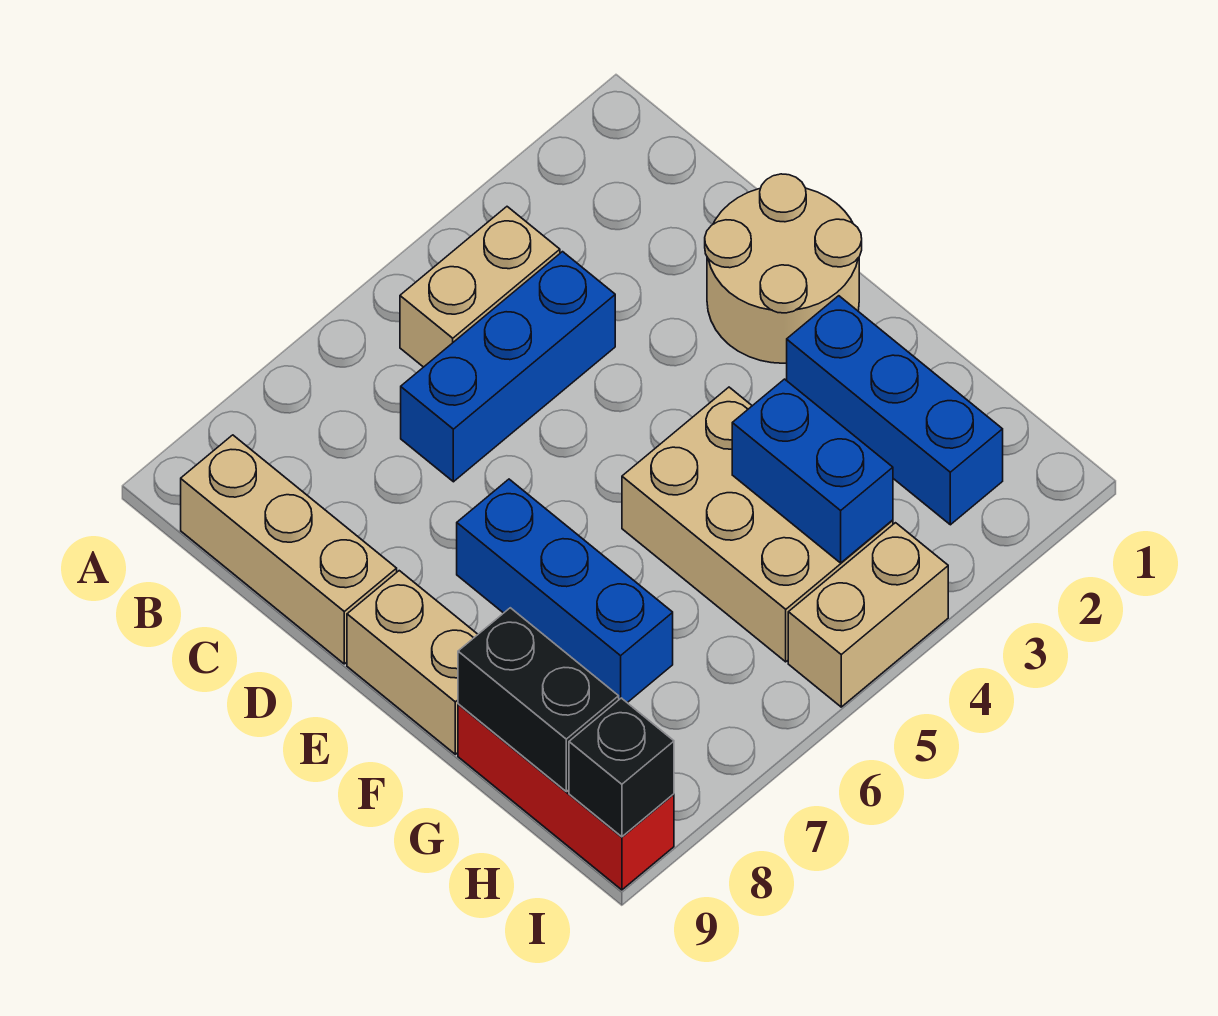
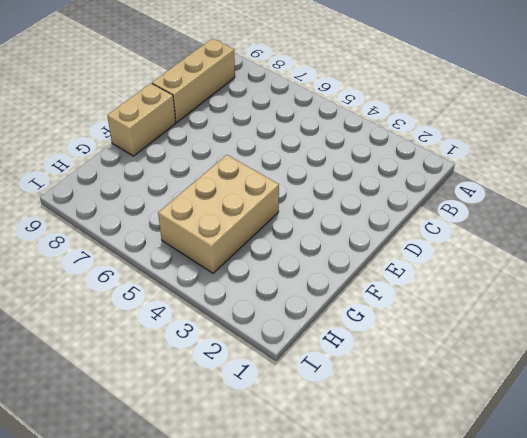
none -> tan 1x2 brick [400,207,560,367]
none -> blue 1x3 brick [401,252,615,482]
none -> tan 2x2 round brick [705,174,862,363]

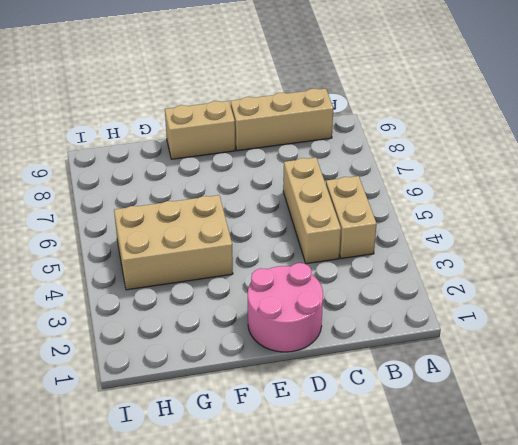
tan 1x3 brick [283,157,341,264] -> blue 1x3 brick [401,252,615,482]
pink 2x2 round brick [248,263,323,352] -> tan 2x2 round brick [705,174,862,363]
none -> blue 1x3 brick [457,479,673,703]
none -> blue 1x3 brick [787,296,1003,525]
none -> red 1x3 brick [458,704,674,890]

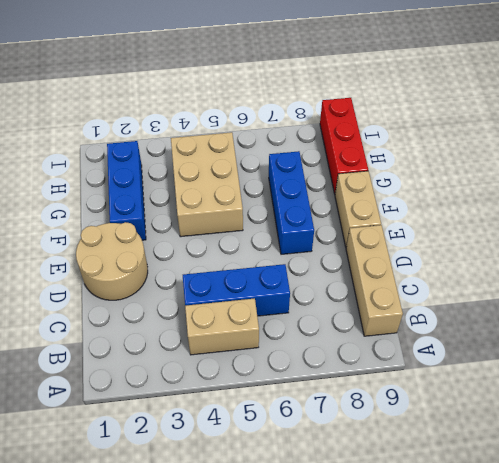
none -> tan 1x2 brick [788,523,948,707]
none -> blue 1x2 brick [732,379,893,563]
none -> black 1x2 brick [458,608,619,792]

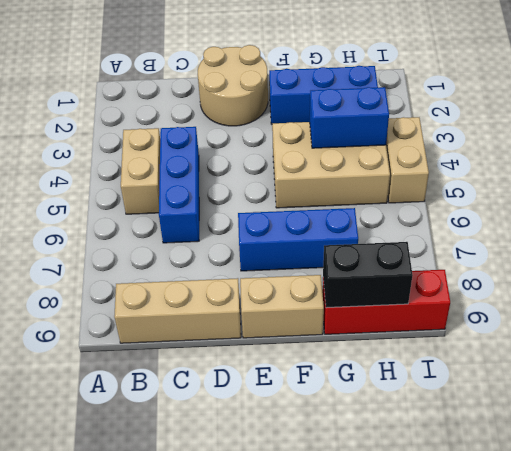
none -> black 1x1 brick [569,698,674,837]

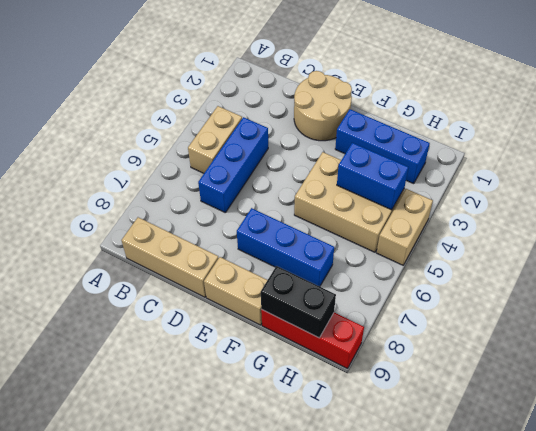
none -> black 1x1 brick [569,698,674,837]

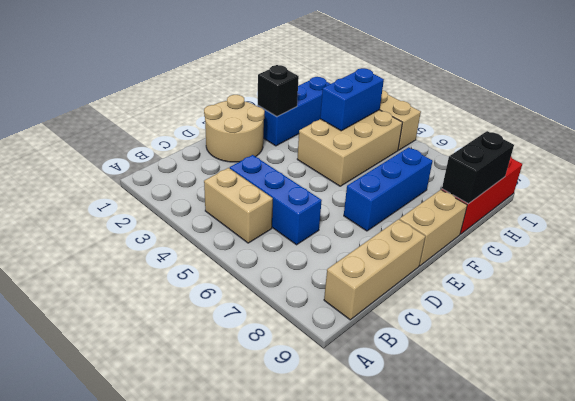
black 1x1 brick [258,65,299,117] -> black 1x1 brick moved to [569,698,674,837]

